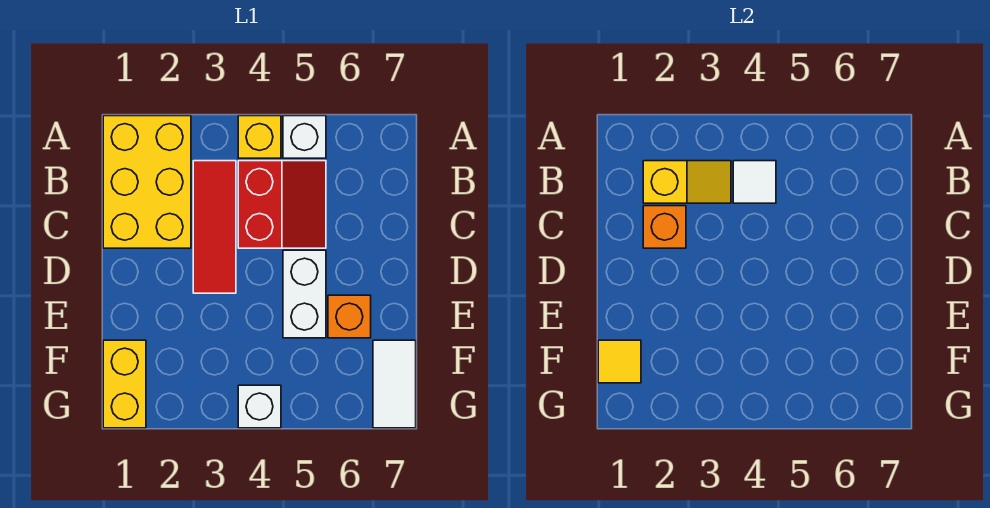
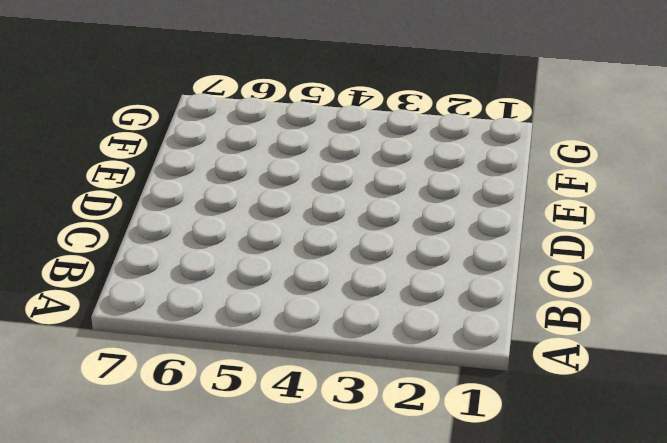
none -> yellow 2x3 brick [103,116,191,248]
none -> yellow 1x1 brick [238,116,281,158]
none -> white 1x1 brick [283,116,326,158]

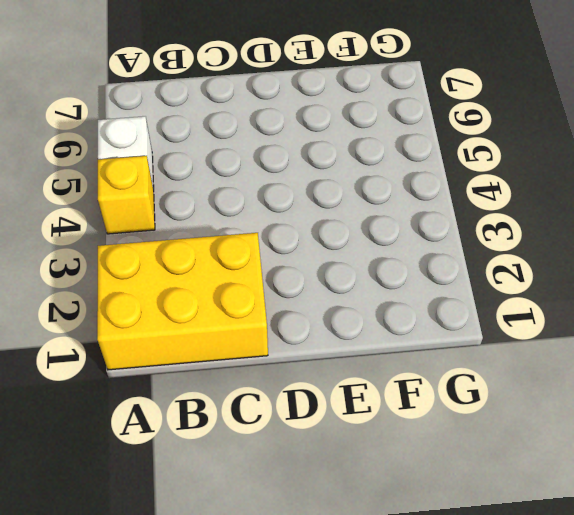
none -> red 1x3 tile [193,161,236,293]
none -> red 2x2 slope [238,161,326,248]
none -> white 1x2 brick [283,250,326,338]

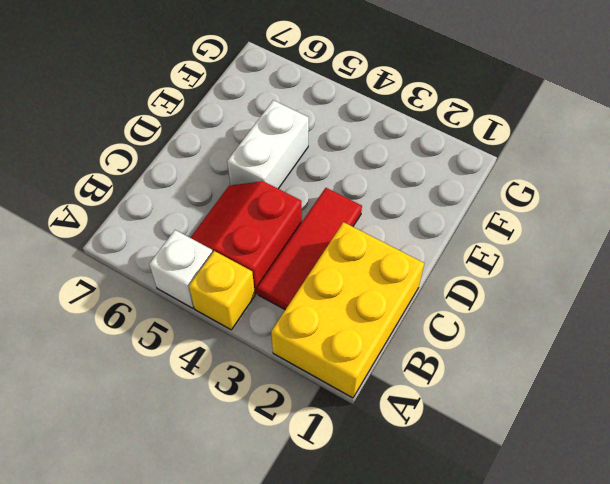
none -> orange 1x1 brick [328,295,371,338]
none -> yellow 1x2 brick [103,340,146,428]
none -> white 1x2 tile [373,340,416,428]

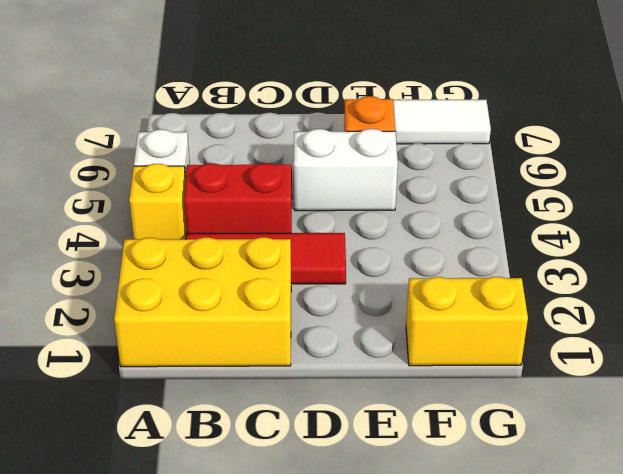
none -> white 1x1 brick [238,385,281,428]
none -> yellow 1x2 slope [643,161,731,203]
none -> white 1x1 tile [733,161,776,203]

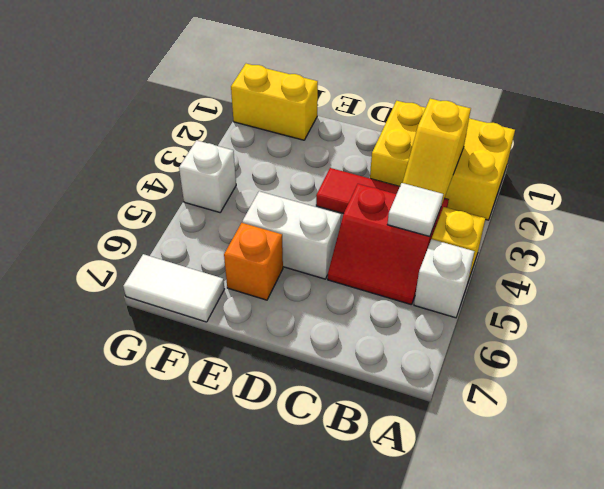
none -> orange 1x1 brick [643,206,686,248]
none -> yellow 1x1 tile [598,340,641,383]

